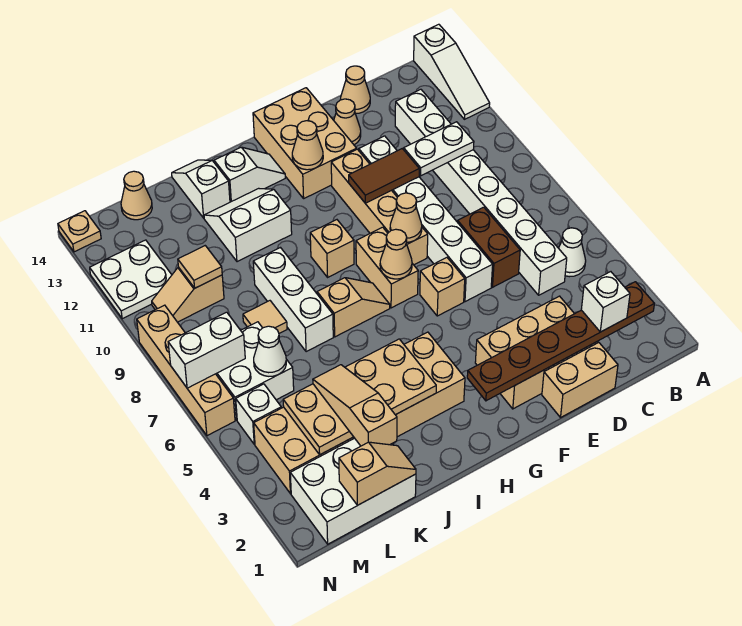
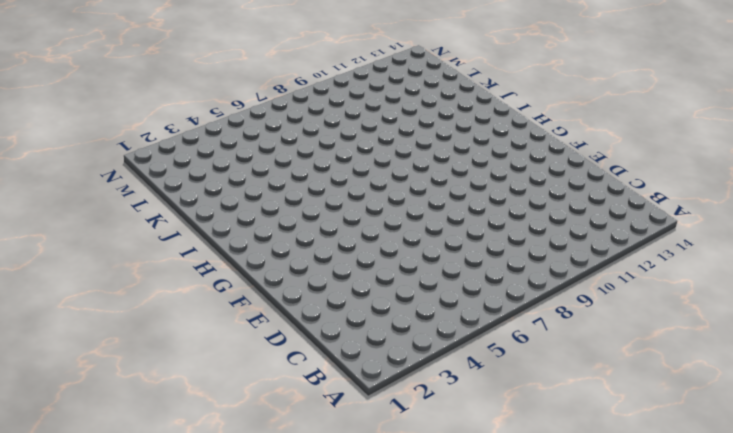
none -> white 1x3 slope [414,24,490,119]
none -> white 1x1 cone [559,228,586,277]
none -> white 1x8 brick [395,89,567,295]
none -> tan 1x2 brick [542,343,618,417]

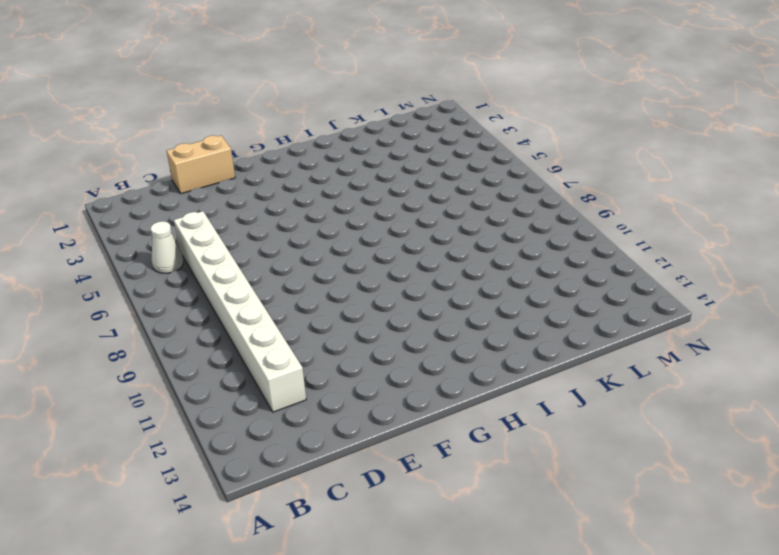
none -> white 1x3 slope [414,24,490,119]
none -> tan 2x3 brick [475,296,598,409]
none -> brown 1x2 brick [458,207,520,287]
none -> tan 1x1 cone [341,66,370,114]

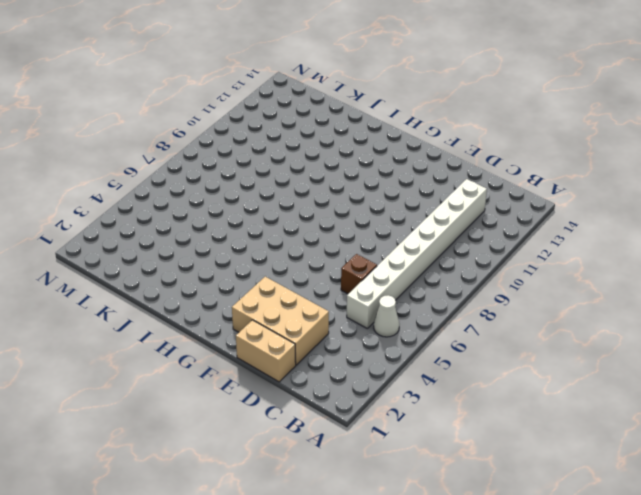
brown 1x1 brick [341,254,377,294] -> brown 1x2 brick [458,207,520,287]
none -> white 1x3 slope [414,24,490,119]
none -> tan 1x1 cone [341,66,370,114]
none -> white 1x6 brick [359,136,493,302]
none -> tan 1x1 cone [334,99,361,145]

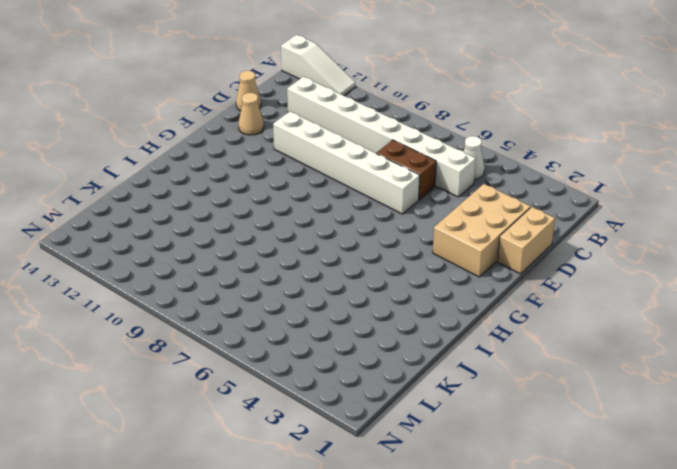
none -> tan 1x1 brick [420,258,465,316]
none -> tan 1x4 brick [331,149,428,265]
none -> tan 2x3 brick [253,88,357,198]
none -> tan 1x2 brick [356,227,418,308]

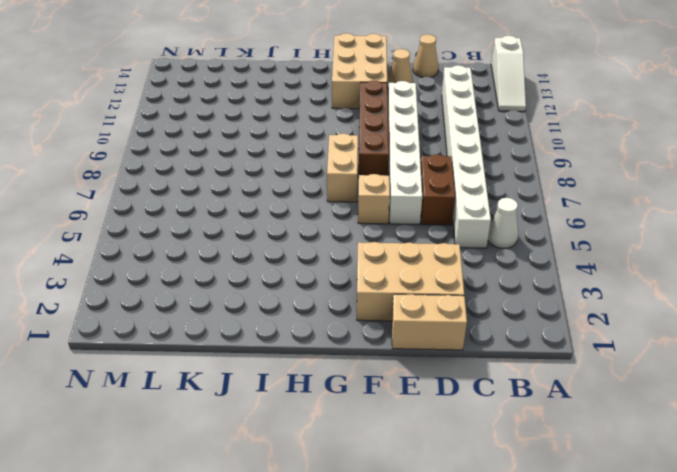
brown 1x4 brick [359,81,389,176] -> tan 1x4 brick [331,149,428,265]
none -> tan 2x6 brick [254,332,465,494]
none -> tan 1x2 slope [317,278,390,337]
none -> tan 1x1 brick [310,220,354,277]
none -> white 1x2 slope [214,147,285,202]

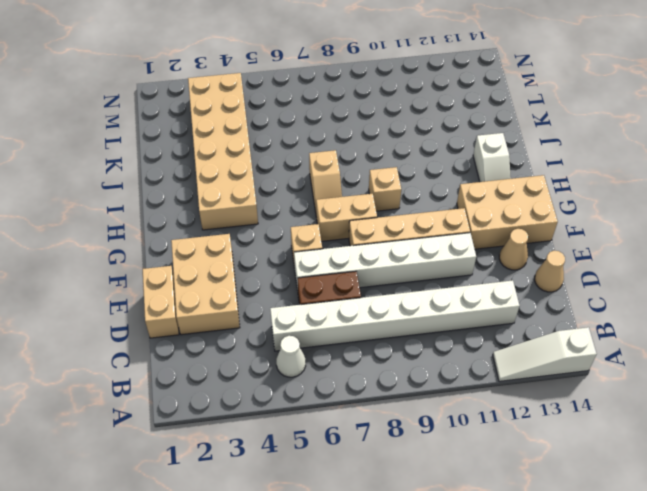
none -> white 2x2 slope [204,188,292,262]
none -> white 1x3 brick [253,248,333,352]
none -> white 1x2 slope [172,160,230,218]
none -> white 2x3 brick [290,438,416,544]

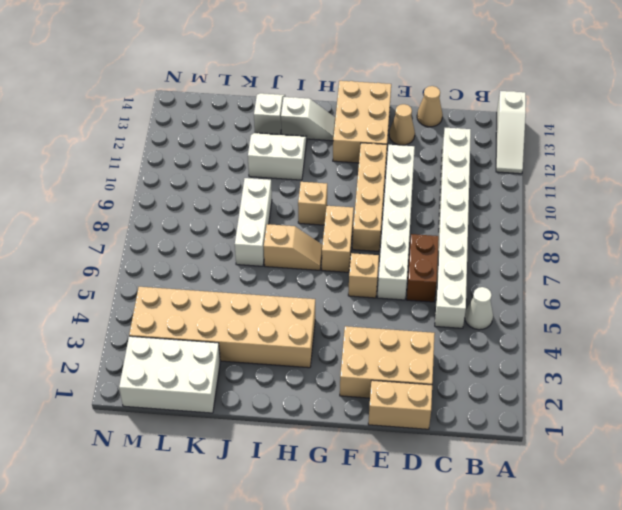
none -> tan 1x1 tile [243,301,287,333]
none -> white 2x2 brick [216,322,294,420]
none -> tan 1x2 slope [152,267,224,322]
none -> tan 1x1 cone [121,171,152,220]

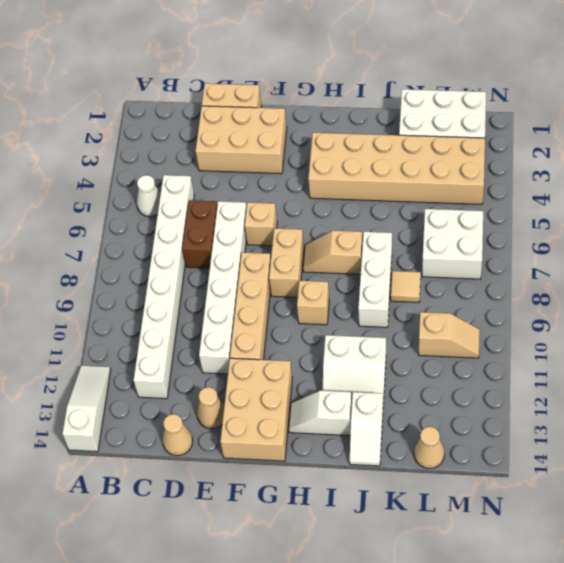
none -> white 1x1 brick [236,384,281,444]
none -> white 2x2 plate [90,240,172,319]
none -> tan 1x4 brick [137,305,235,436]
none -> tan 1x1 plate [58,211,101,252]

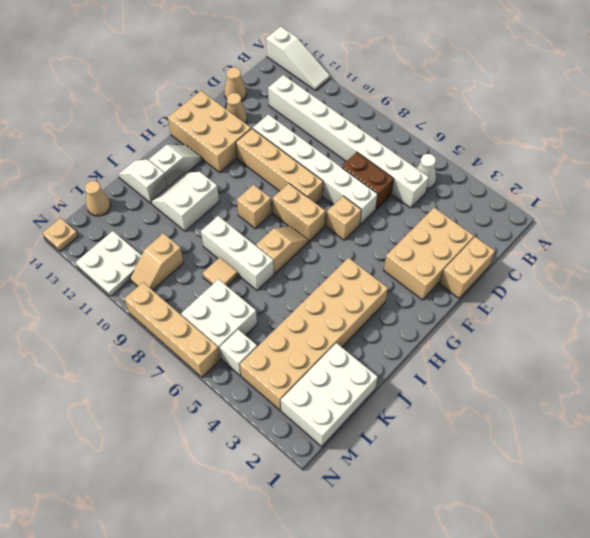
none -> brown 1x6 plate [467,282,654,401]
none -> white 1x2 plate [404,122,474,176]
none -> brown 1x2 tile [349,149,419,203]
none -> tan 1x1 cone [390,193,422,242]

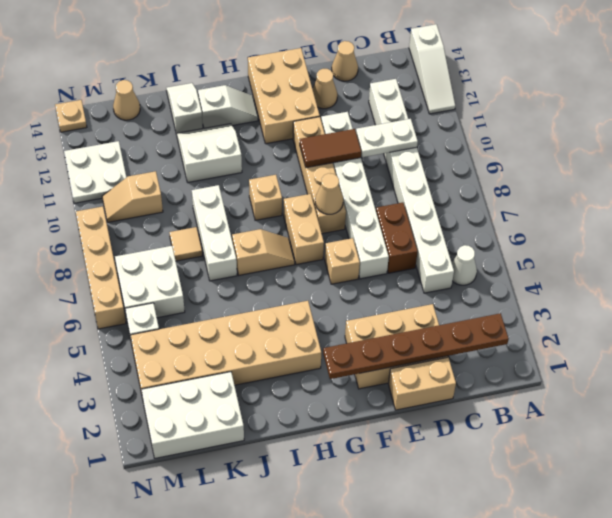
none -> tan 1x1 cone [380,229,412,279]
none -> tan 1x1 cone [292,121,323,170]
none -> tan 2x4 plate [283,339,436,455]
none -> tan 1x2 slope [339,442,416,505]

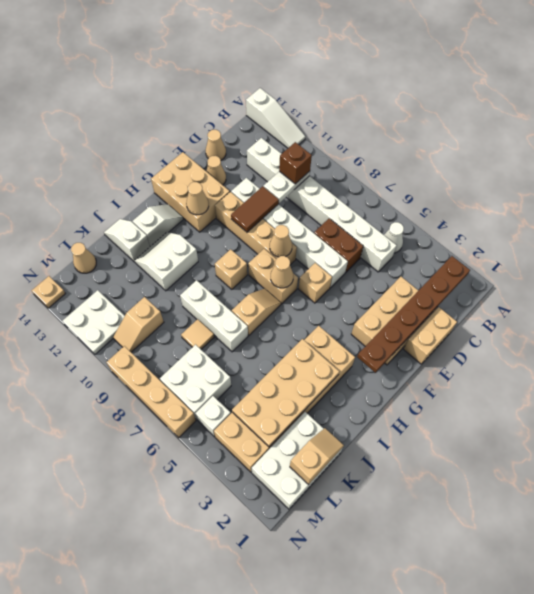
brown 1x1 brick [279,142,312,184] -> none
none -> white 1x1 cone [254,326,286,376]
none -> tan 1x1 tile [178,246,222,288]
none -> white 1x2 brick [168,312,245,388]
none -> white 1x1 brick [581,272,630,332]

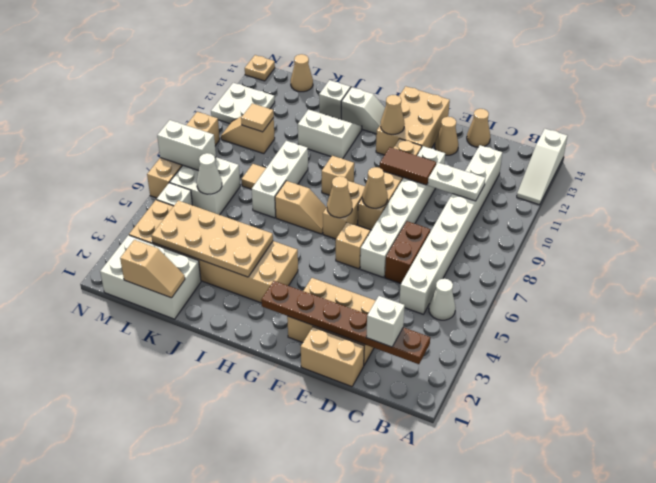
none -> tan 1x3 slope [313,365,397,446]

